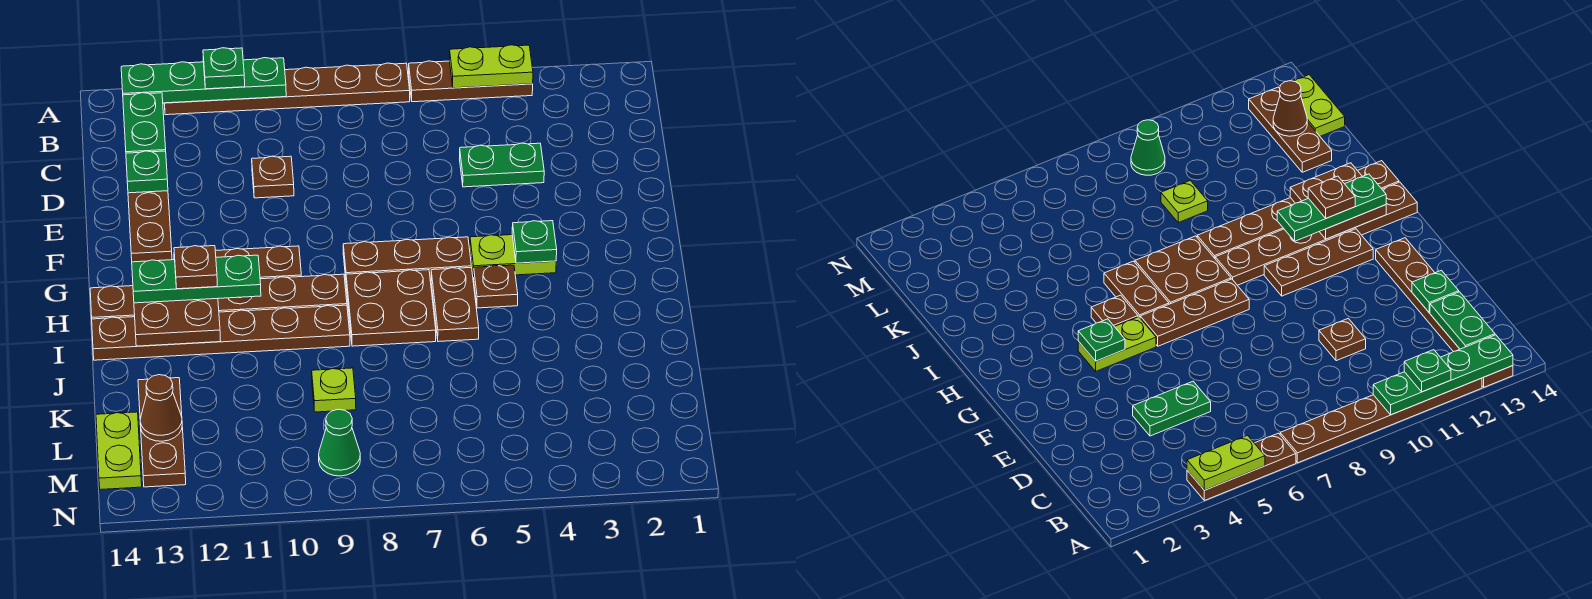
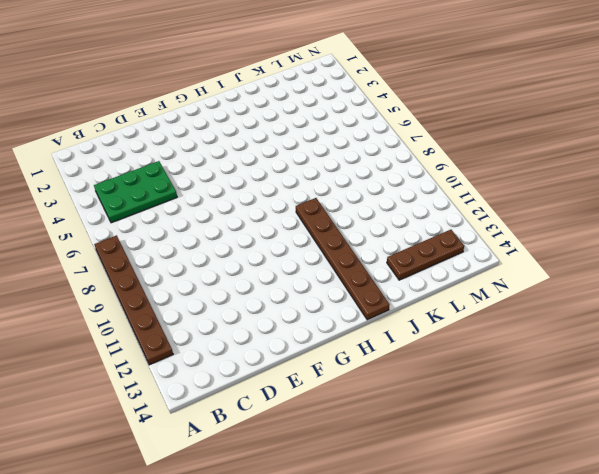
green 2x3 plate [94,161,177,223] -> green 1x2 plate [459,143,544,187]
none -> brown 1x3 plate [409,61,533,102]
none -> brown 1x6 plate [128,191,172,262]
none -> brown 1x1 plate [252,156,294,198]

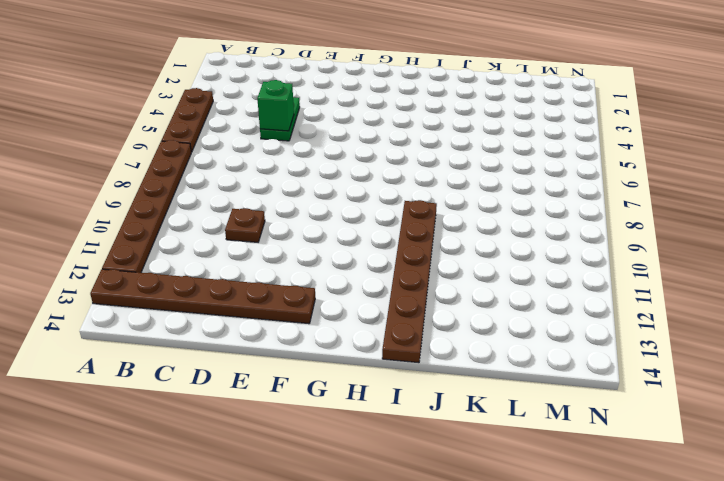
green 1x1 brick [257,80,294,131] -> none
none -> lime 1x2 plate [470,235,556,277]
none -> brown 1x3 plate [343,237,471,280]
none -> brown 1x3 plate [174,246,302,279]

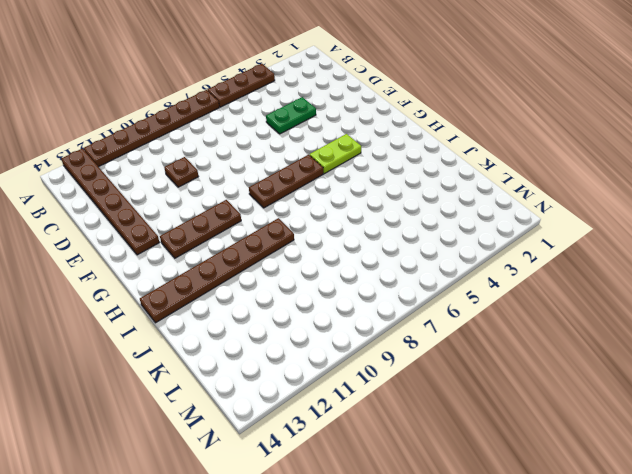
none -> brown 1x1 plate [474,265,518,308]
none -> brown 1x2 plate [431,267,479,342]
none -> brown 2x2 plate [346,270,436,346]

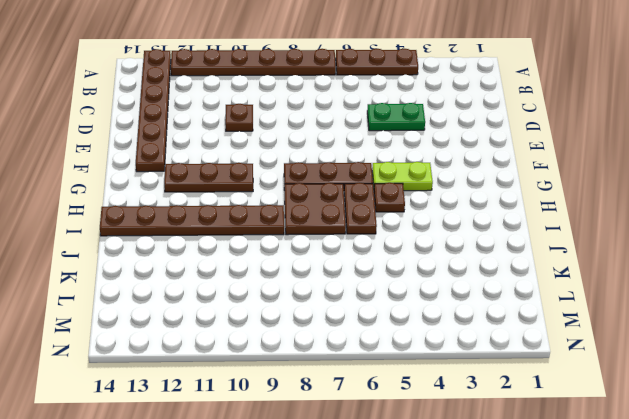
none -> brown 1x6 plate [90,274,347,319]
none -> lime 1x1 plate [312,368,356,412]
none -> brown 1x3 plate [138,378,186,487]

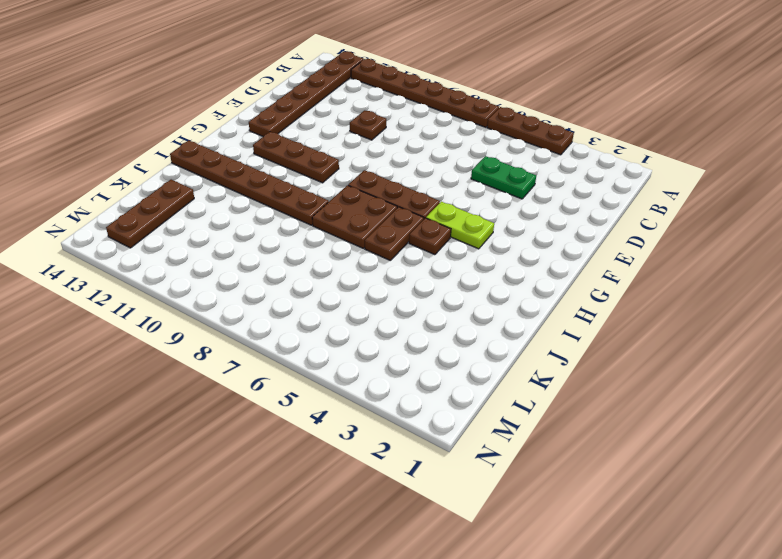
none -> brown 1x6 plate [90,274,347,319]
none -> lime 1x1 plate [312,368,356,412]
none -> lime 1x2 plate [96,412,142,490]

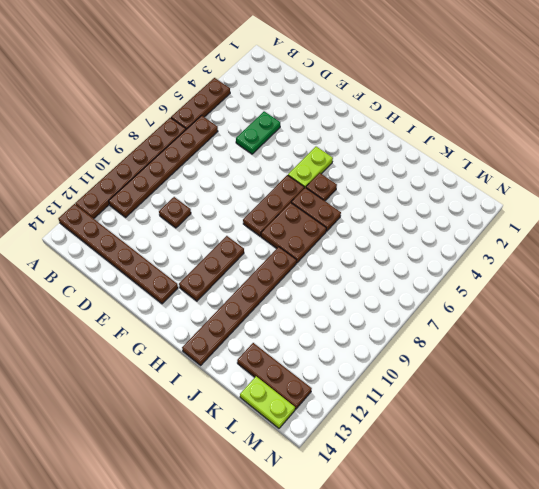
brown 1x6 plate [109,115,218,217] -> brown 1x6 plate moved to [90,274,347,319]
none -> lime 1x1 plate [312,368,356,412]
none -> green 1x1 cone [319,409,360,476]
none -> lime 1x2 plate [449,45,533,88]

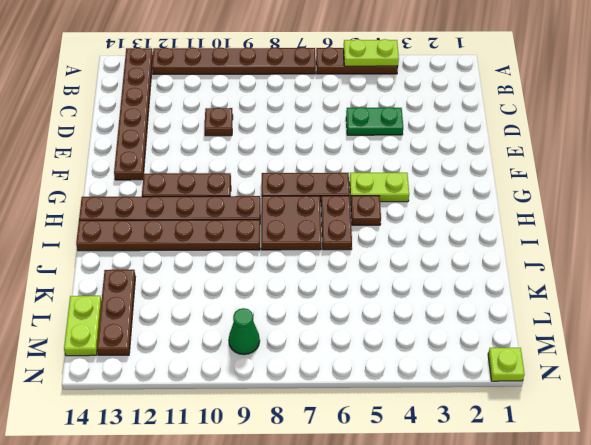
lime 1x1 plate [488,348,525,381] -> lime 1x1 plate moved to [312,368,356,412]
none -> green 1x4 plate [121,58,286,103]
none -> green 1x2 plate [123,93,166,153]
none -> green 1x1 plate [126,151,168,193]

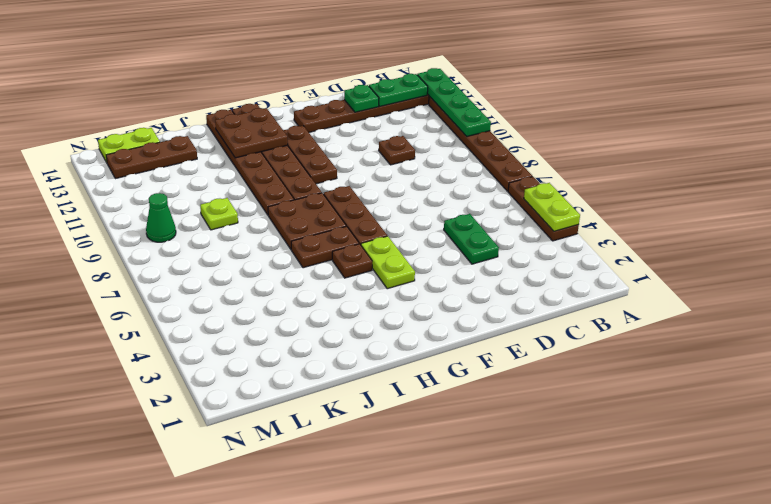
none -> green 1x1 plate [512,221,557,263]
none -> brown 1x1 cone [140,375,182,441]
none -> green 1x1 plate [203,48,245,89]

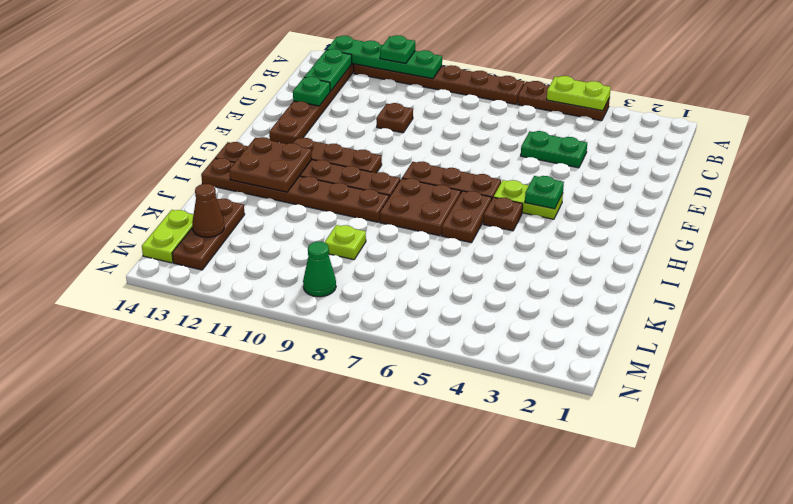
none -> green 1x3 plate [132,255,261,303]
none -> brown 1x1 plate [174,246,217,289]

